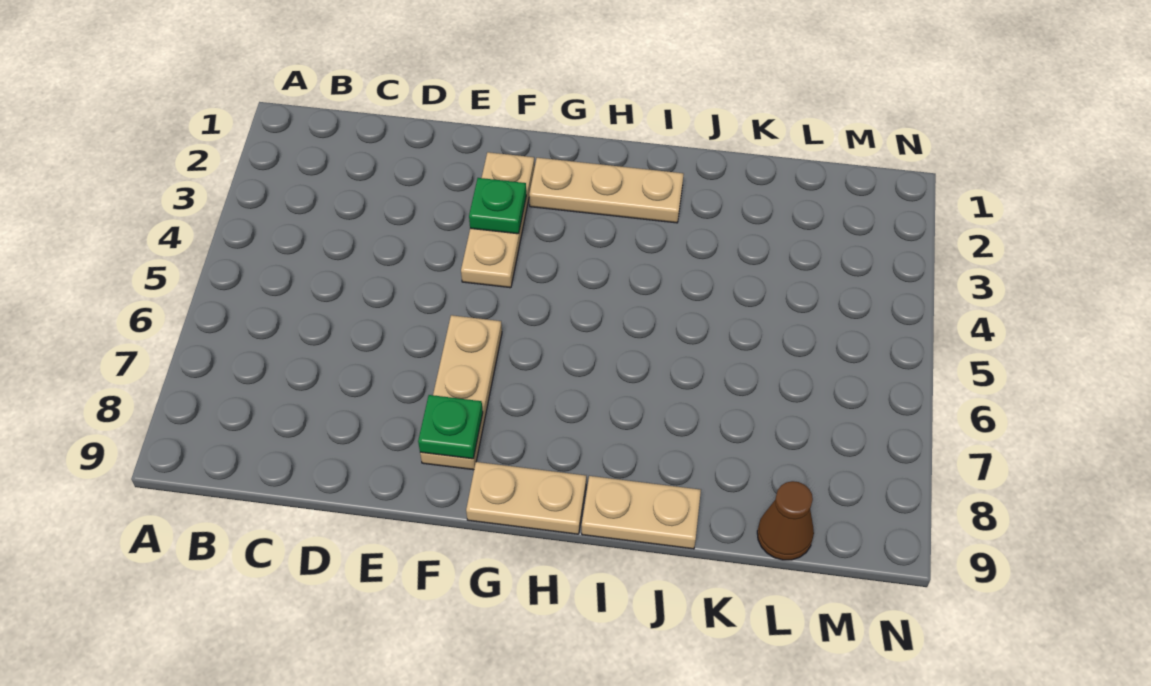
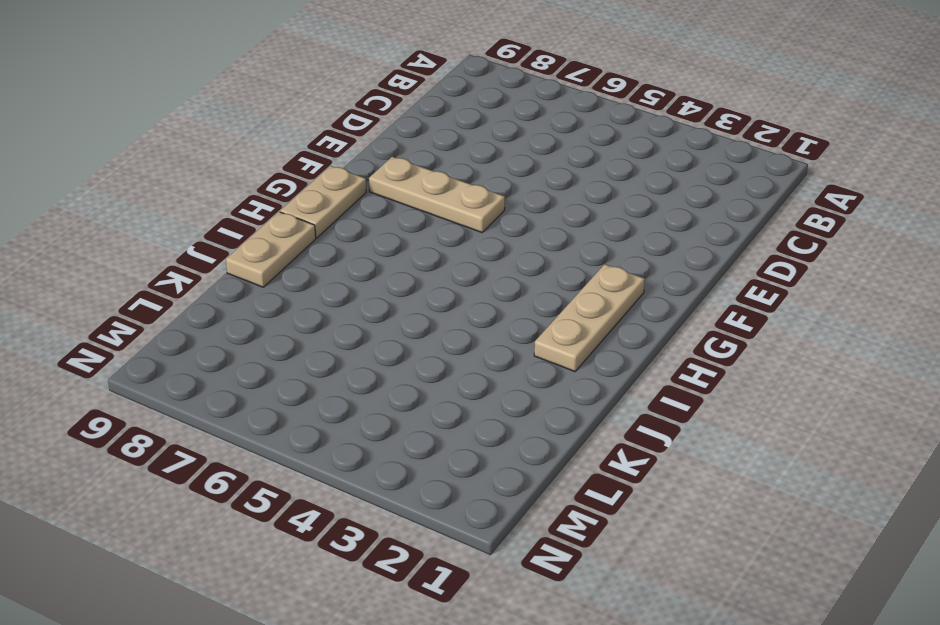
none -> tan 1x3 plate [461,152,535,288]
none -> brown 1x1 cone [757,481,814,560]

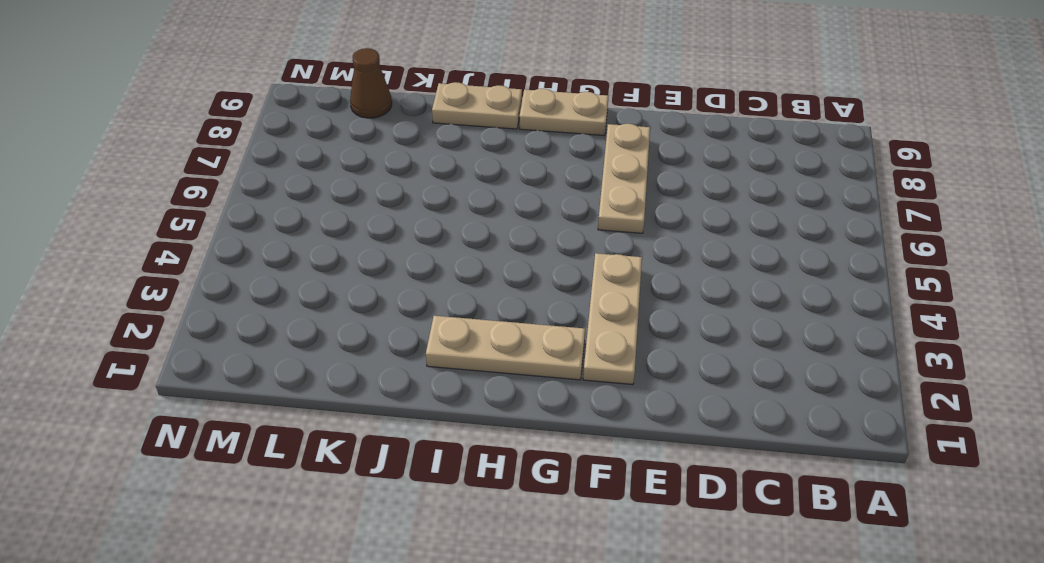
none -> green 1x1 plate [469,178,526,234]
none -> green 1x1 plate [418,395,483,459]

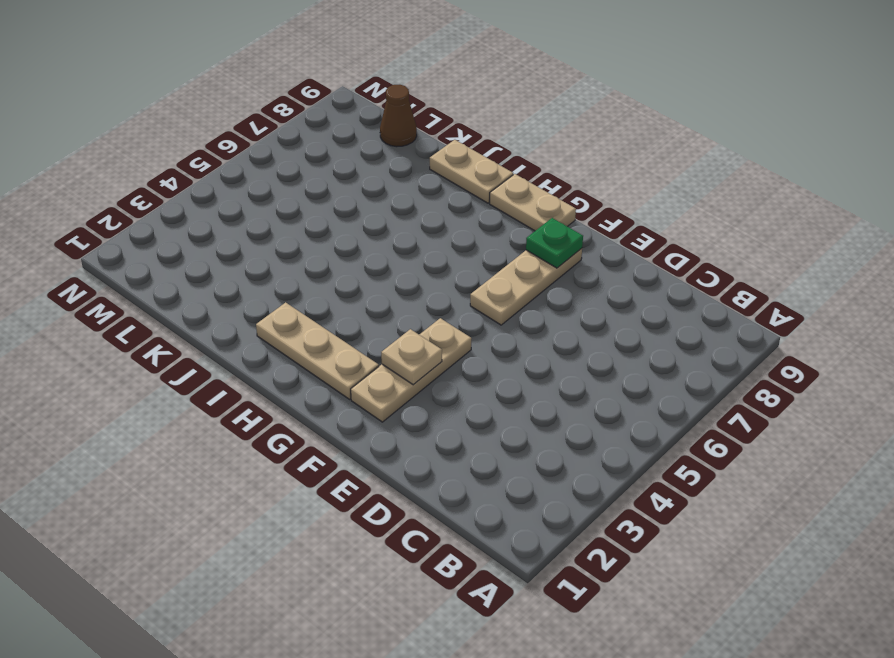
tan 1x1 plate [381,329,442,385] -> green 1x1 plate [469,178,526,234]

